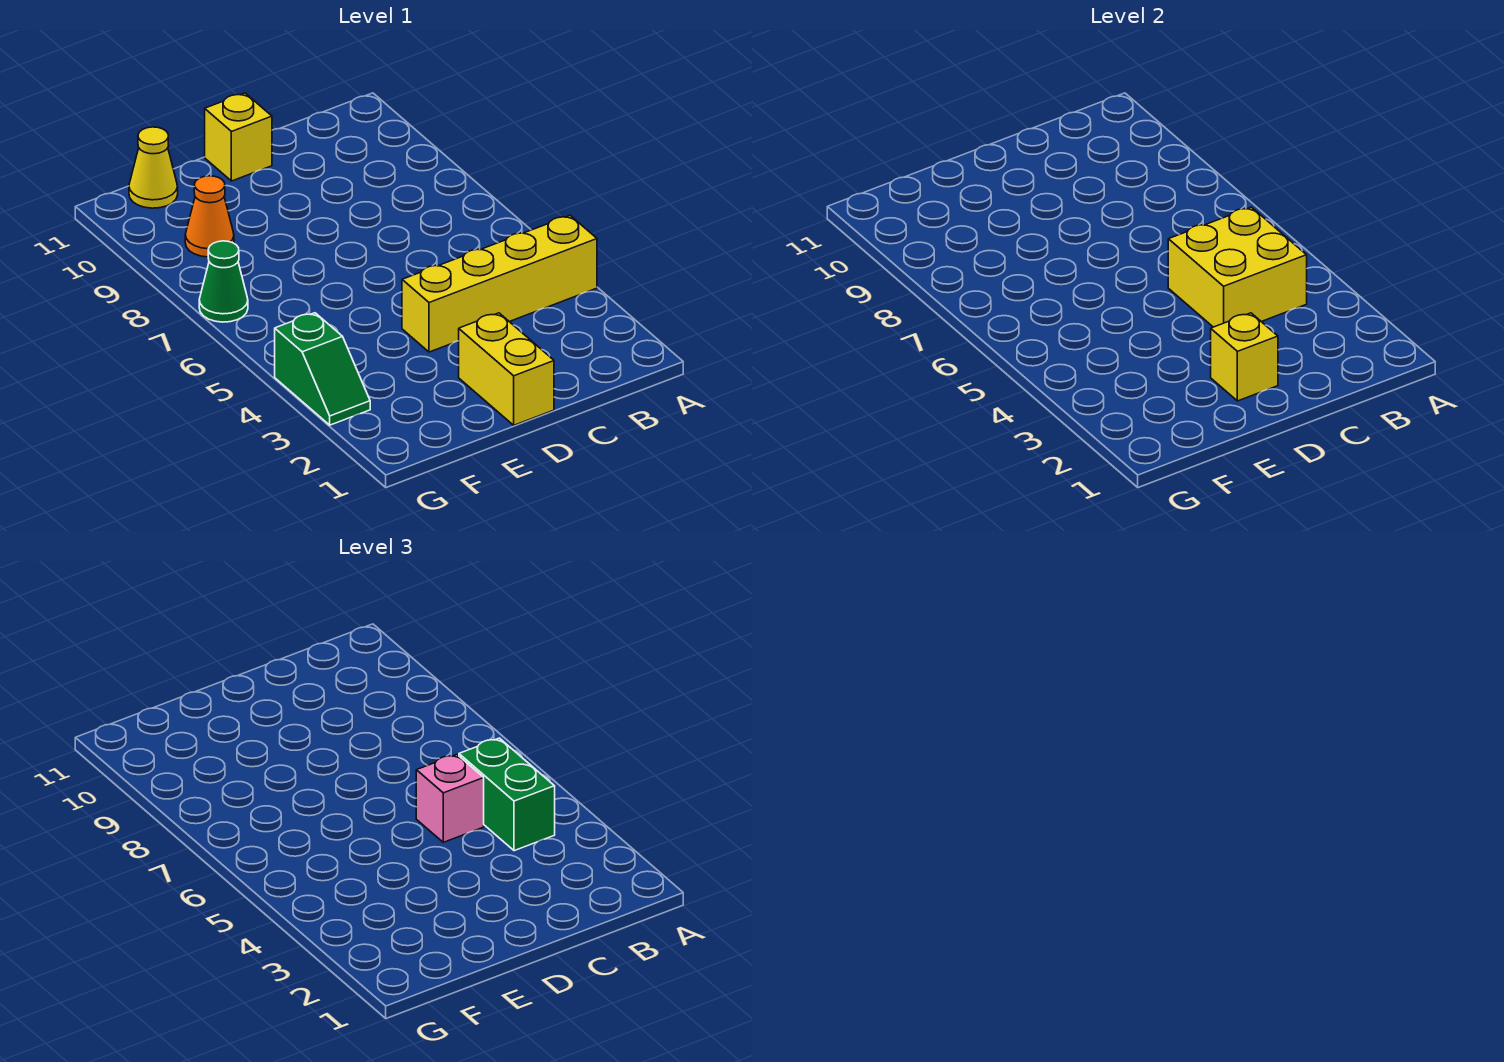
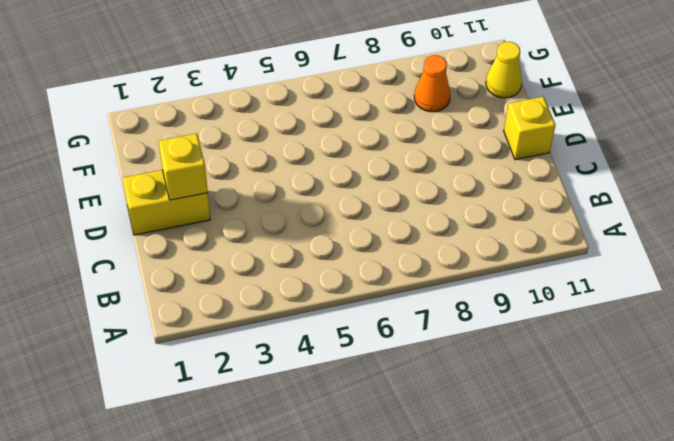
none -> yellow 1x4 brick [402,216,597,352]
none -> green 1x2 slope [275,313,370,425]

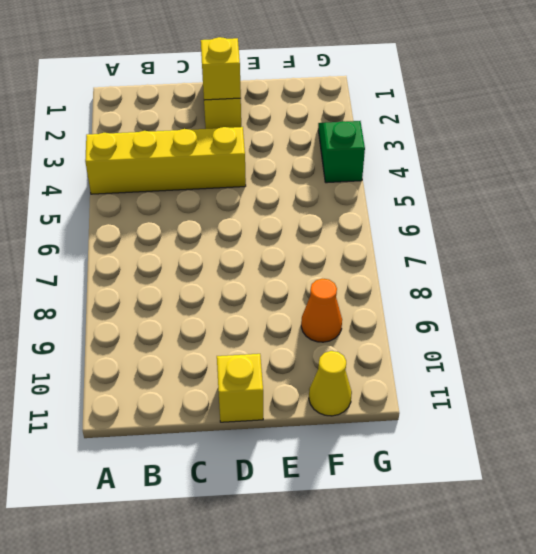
none -> green 1x1 cone [199,241,248,322]
none -> yellow 2x2 brick [1168,207,1307,327]

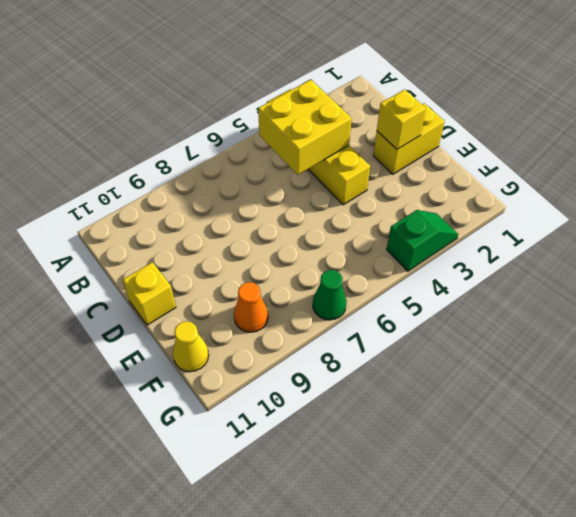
none -> green 1x2 brick [459,738,555,851]
none -> pink 1x1 brick [416,754,484,842]

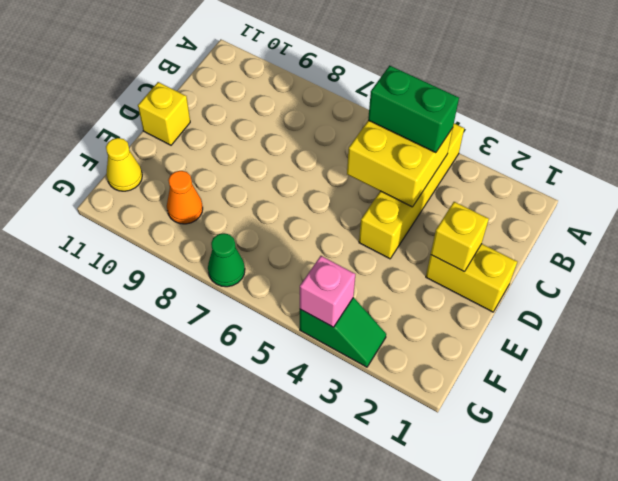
pink 1x1 brick [300,256,355,327] -> pink 1x1 brick moved to [416,754,484,842]

